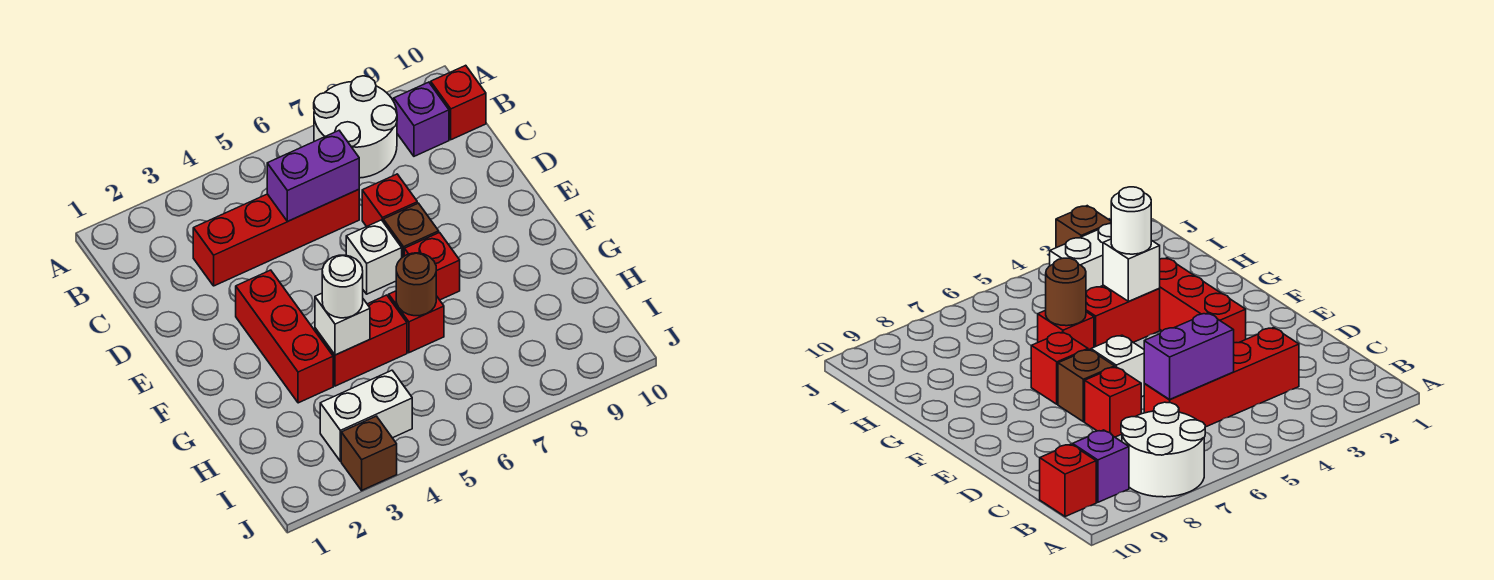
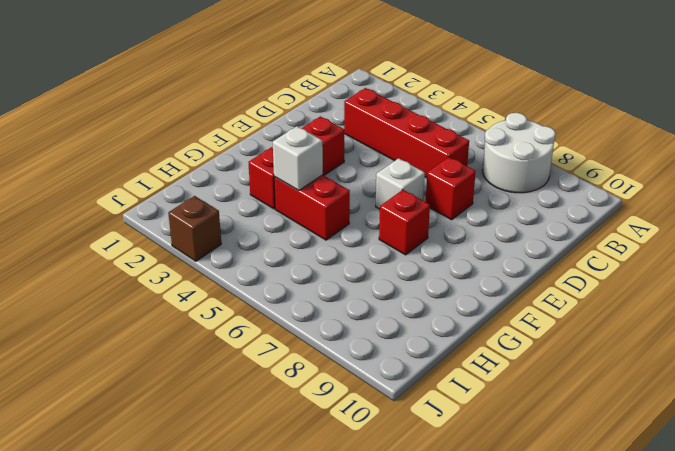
none -> purple 1x1 brick [394,82,449,156]
none -> red 1x1 brick [431,65,486,140]
none -> brown 1x1 brick [383,203,439,257]

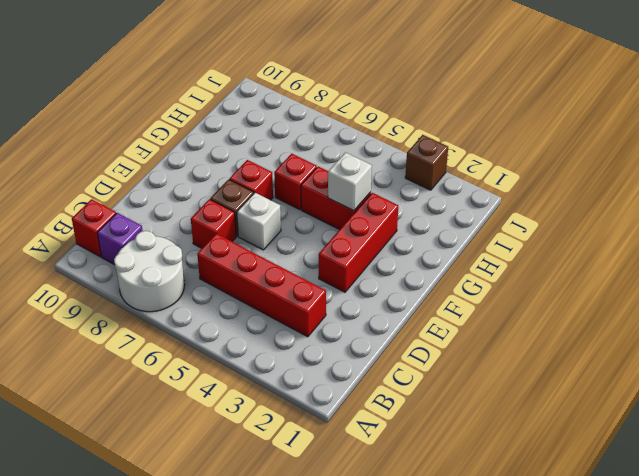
none -> white 1x2 brick [320,370,412,461]
none -> purple 1x2 brick [267,131,359,221]
none -> brown 1x1 round brick [396,253,436,316]

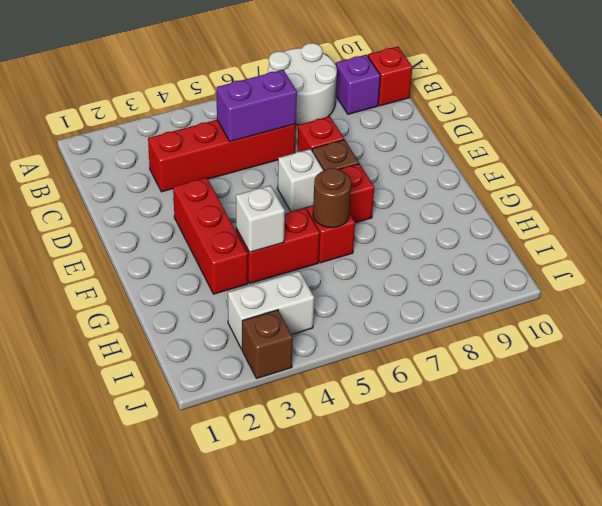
none -> white 1x1 round brick [322,255,363,318]

